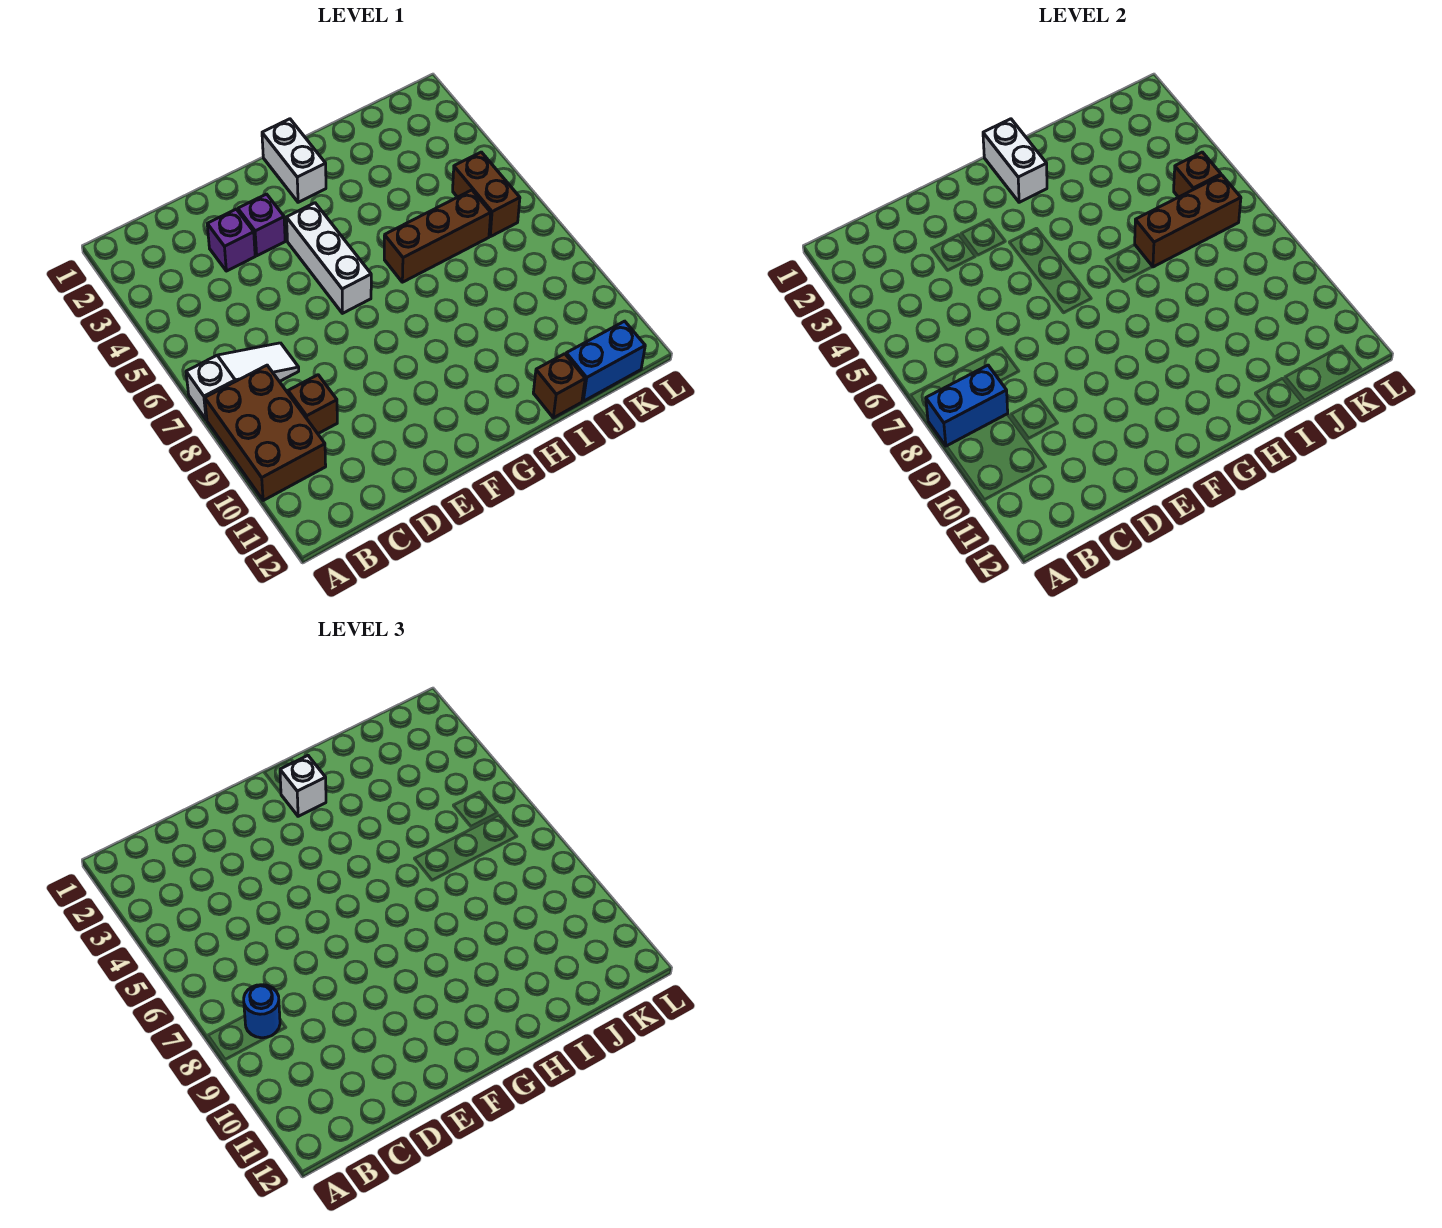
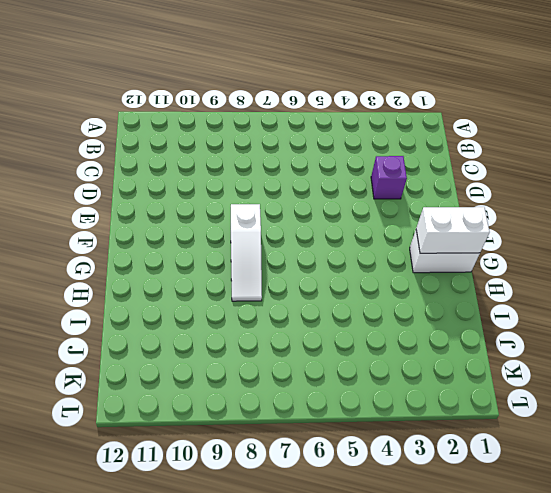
white 1x3 slope [231,204,262,301] -> white 1x3 slope moved to [186,343,299,420]
none -> brown 2x3 brick [205,365,326,501]
none -> brown 1x1 brick [288,375,337,433]
none -> purple 1x1 brick [238,194,285,256]

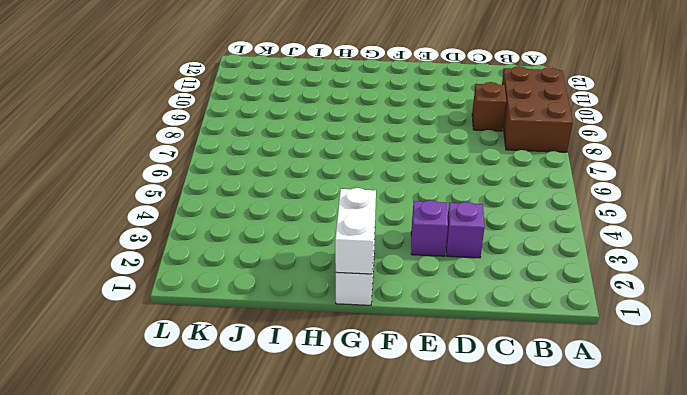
none -> white 1x3 slope [186,343,299,420]
none -> white 1x3 brick [286,203,371,313]
none -> brown 1x3 brick [384,190,491,282]

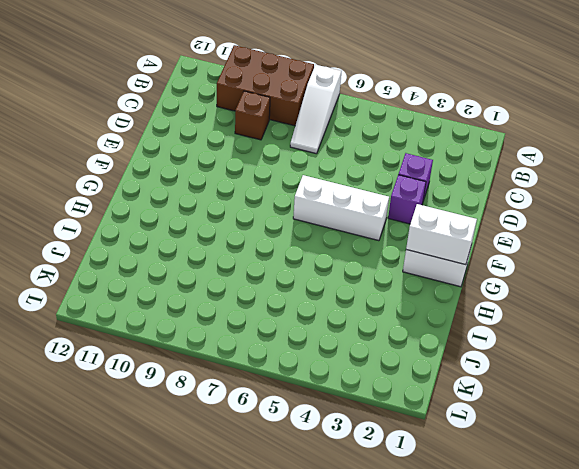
none -> brown 1x3 brick [384,190,491,282]
none -> brown 1x1 brick [533,354,585,418]
none -> blue 1x2 brick [566,321,645,401]

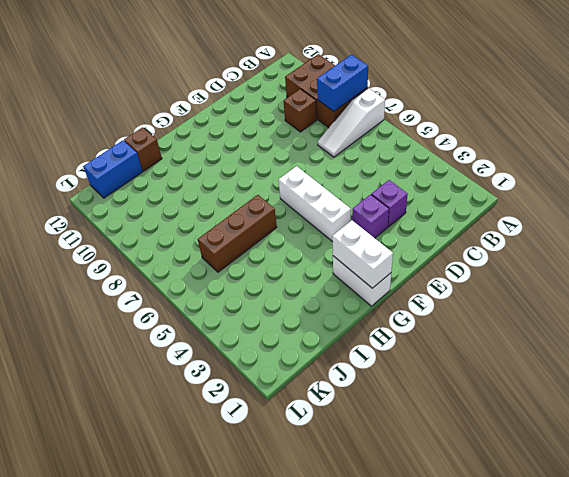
none -> brown 1x2 brick [453,152,520,237]
none -> brown 1x3 brick [1135,175,1241,267]
none -> brown 1x1 brick [1174,152,1221,197]

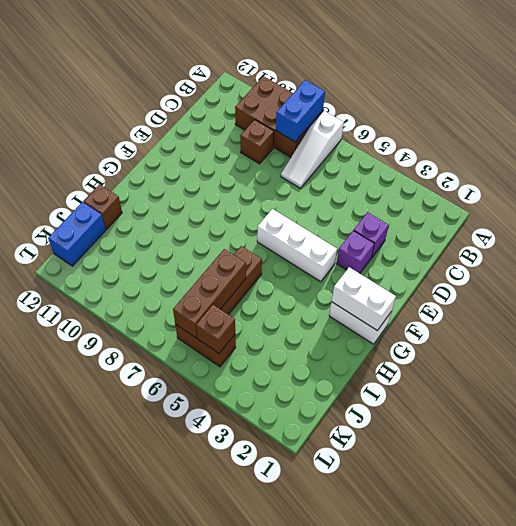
none -> blue 1x1 round brick [244,985,280,1038]
none -> white 1x1 brick [280,756,326,816]

